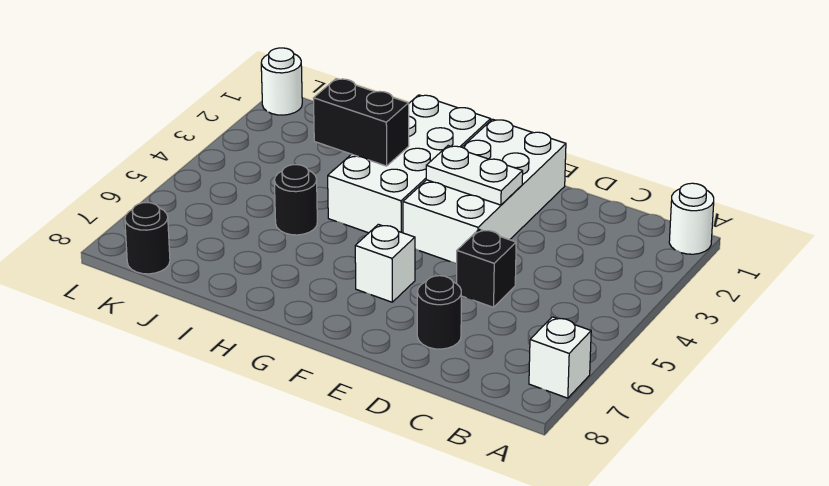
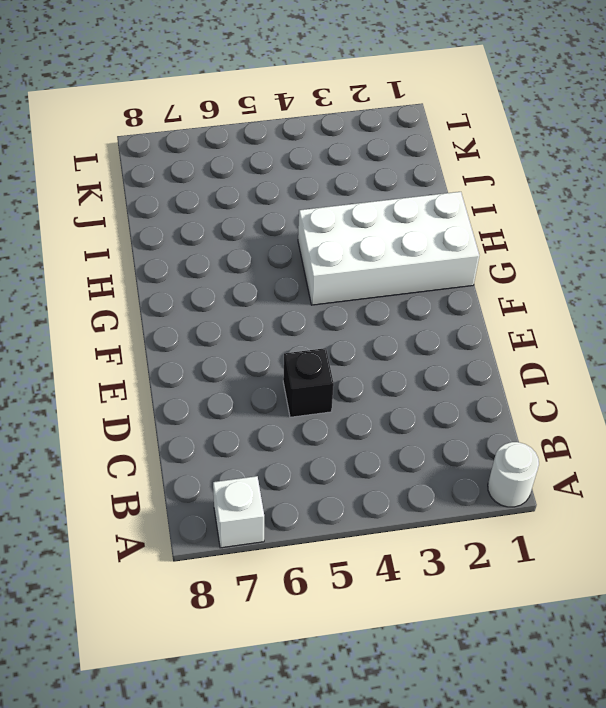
none -> black 1x1 round brick [417,276,461,349]
none -> white 2x4 brick [403,119,566,264]
none -> white 1x1 brick [355,224,415,302]

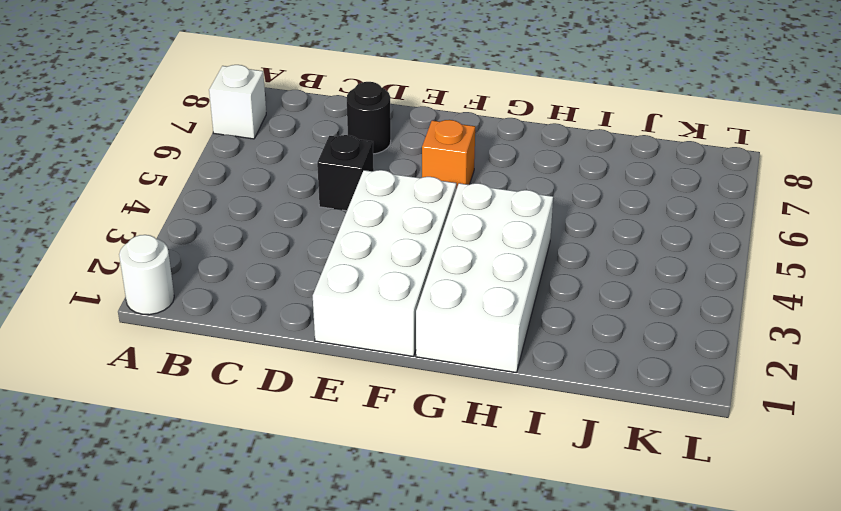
orange 1x1 brick [422,120,475,189] -> white 1x1 brick [355,224,415,302]
none -> black 1x1 round brick [274,165,317,235]
none -> black 1x1 round brick [125,203,170,274]
none -> white 1x1 round brick [261,48,302,115]

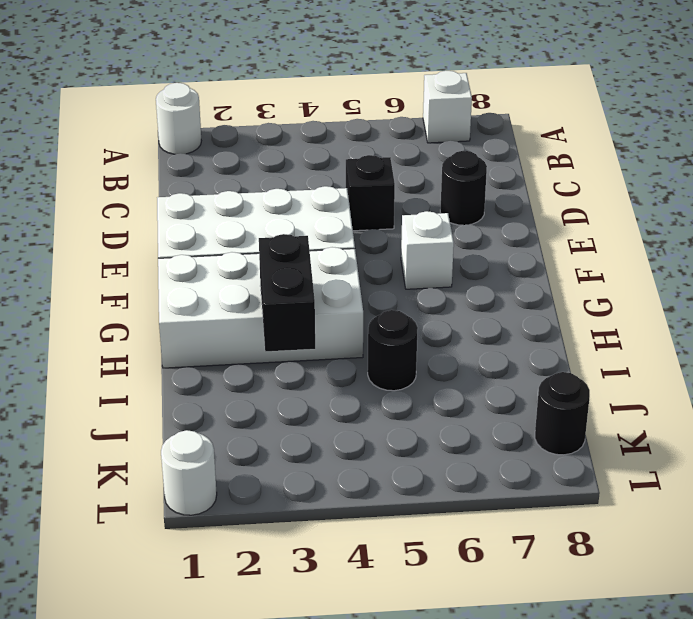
none -> white 1x2 plate [426,146,523,205]

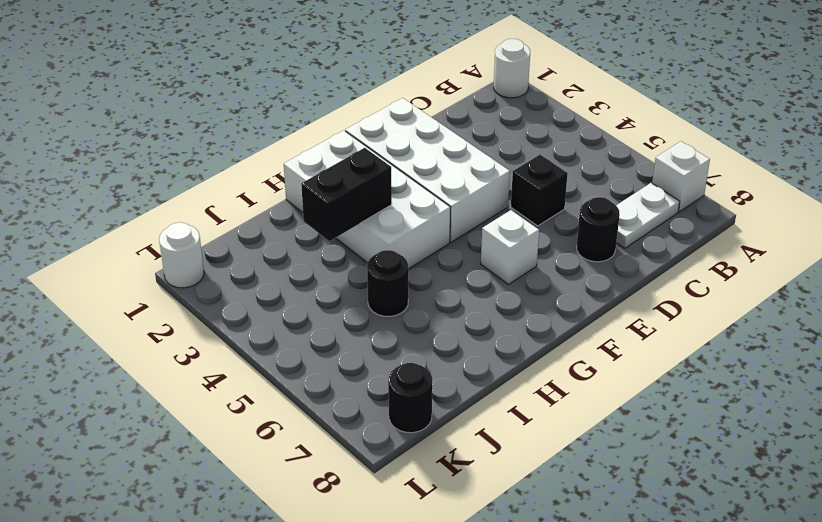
white 1x2 plate [616,183,680,248] -> white 1x2 plate moved to [426,146,523,205]

